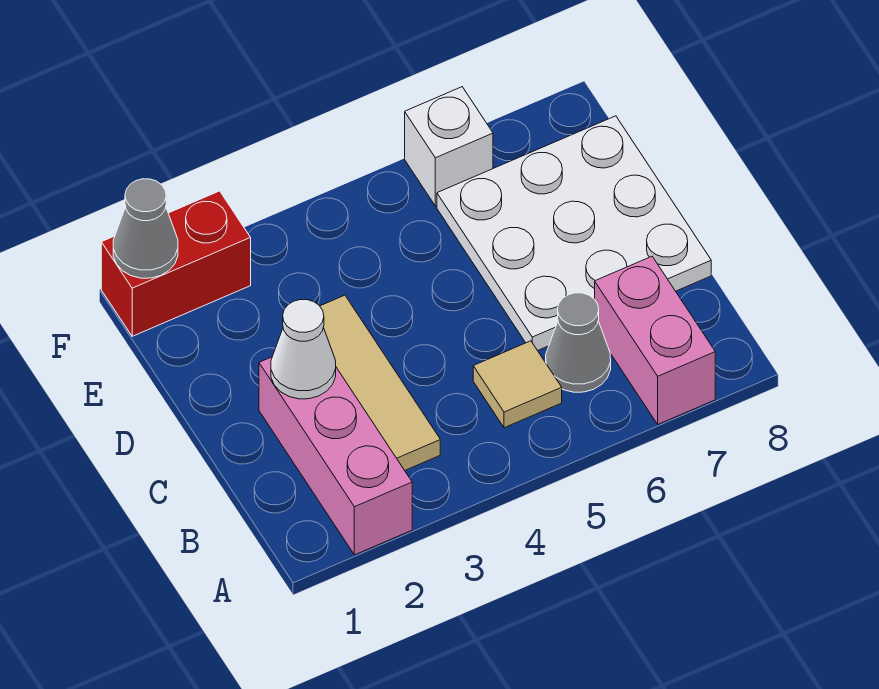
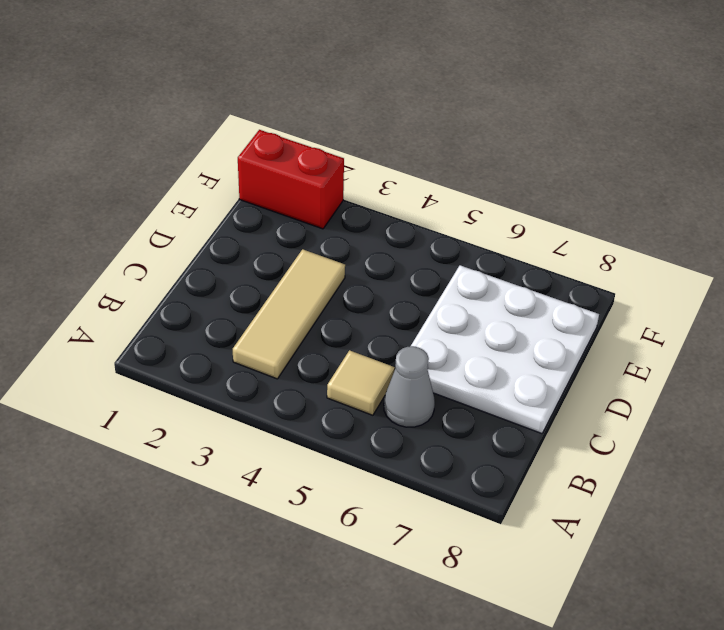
none -> pink 1x3 brick [259,357,412,555]
none -> pink 1x2 brick [595,256,715,424]

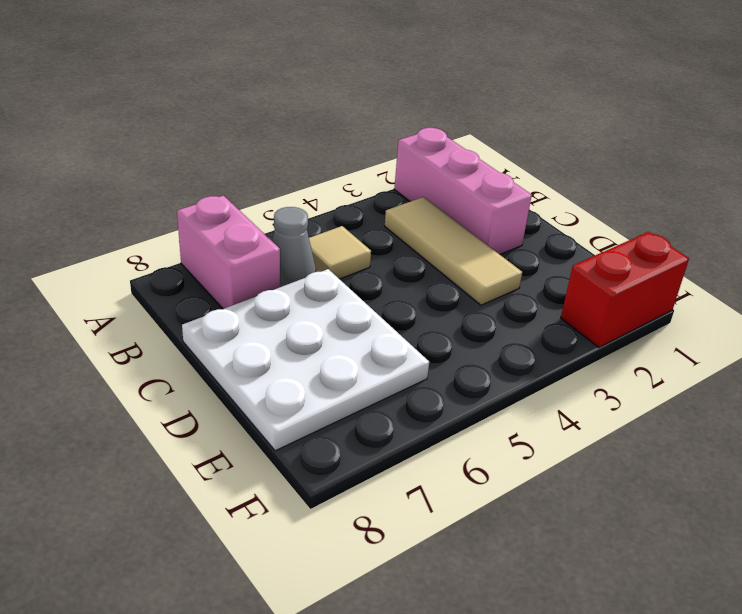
none -> white 1x1 brick [405,87,493,206]
none -> white 1x1 cone [271,300,336,399]

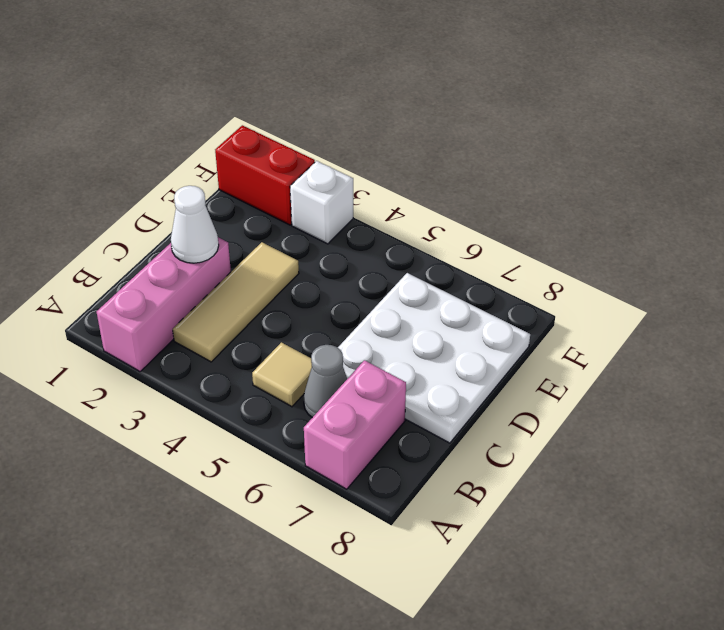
white 1x1 brick [290,161,353,244] -> white 1x1 brick moved to [405,87,493,206]
none -> grey 1x1 cone [113,179,178,278]

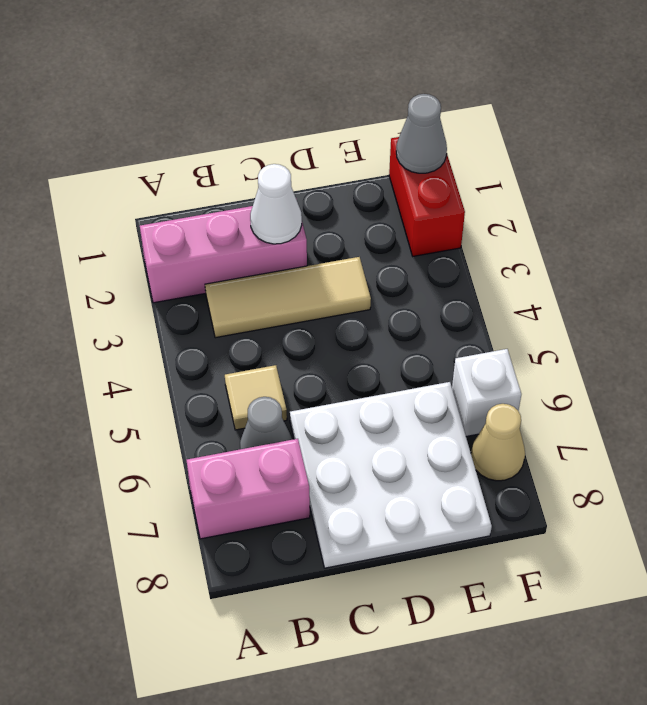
tan 1x1 cone [471,404,525,481] -> none

